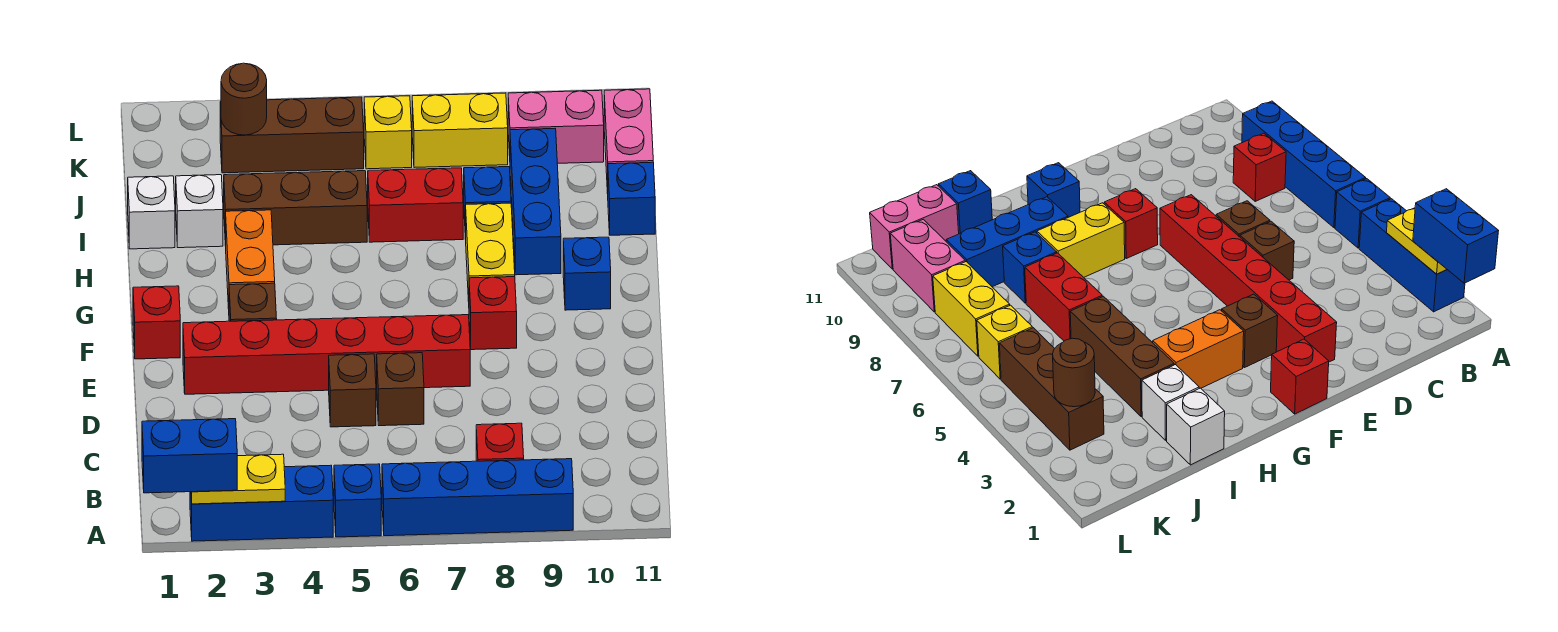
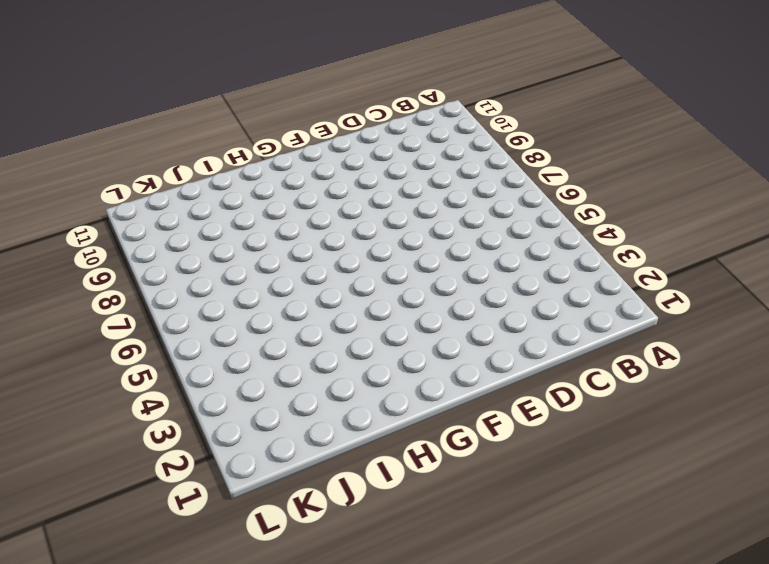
none -> blue 1x3 brick [190,465,333,541]
none -> blue 1x1 brick [334,464,381,537]
none -> blue 1x4 brick [382,459,573,536]

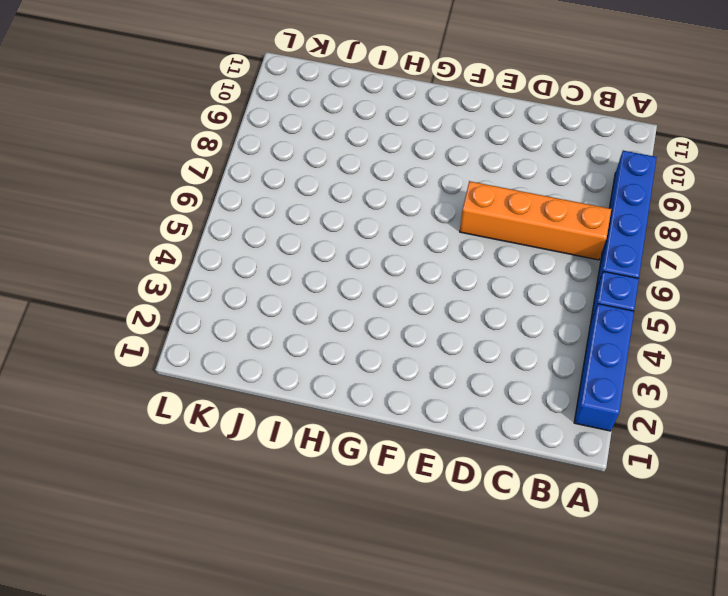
orange 1x4 brick [460,181,611,260] -> red 1x6 brick [183,315,470,394]
none -> red 1x1 brick [476,423,524,461]
none -> brown 1x1 brick [329,354,376,427]
none -> brown 1x1 brick [377,353,424,426]

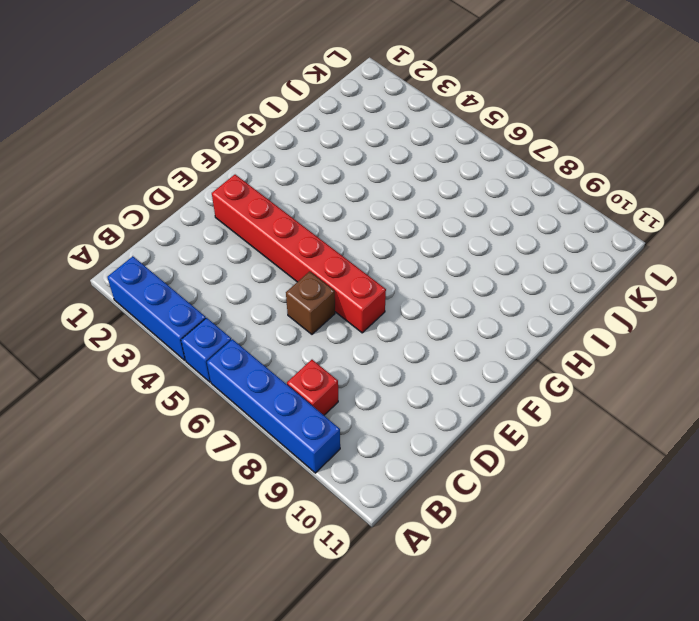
none -> brown 1x1 brick [329,354,376,427]
none -> red 1x1 brick [133,286,180,359]
none -> brown 1x1 brick [229,283,277,321]

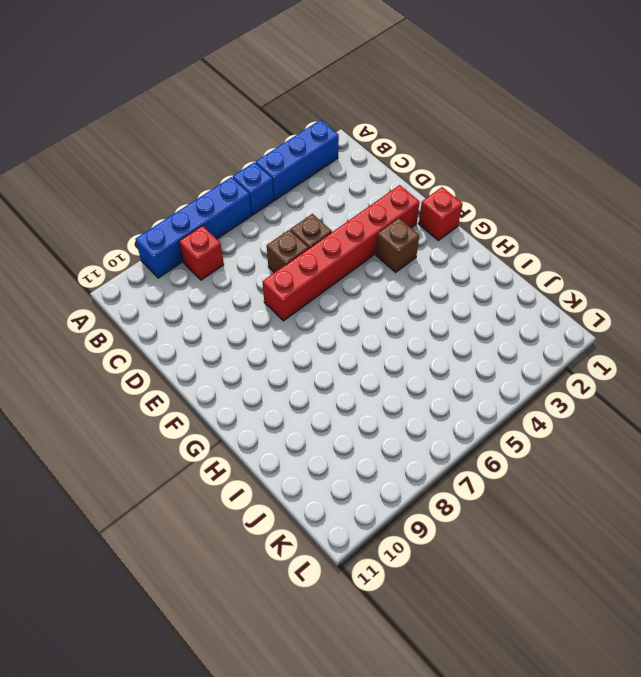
none -> red 1x1 brick [469,277,517,350]
none -> orange 1x2 brick [226,210,275,309]
none -> yellow 1x2 brick [466,203,515,302]

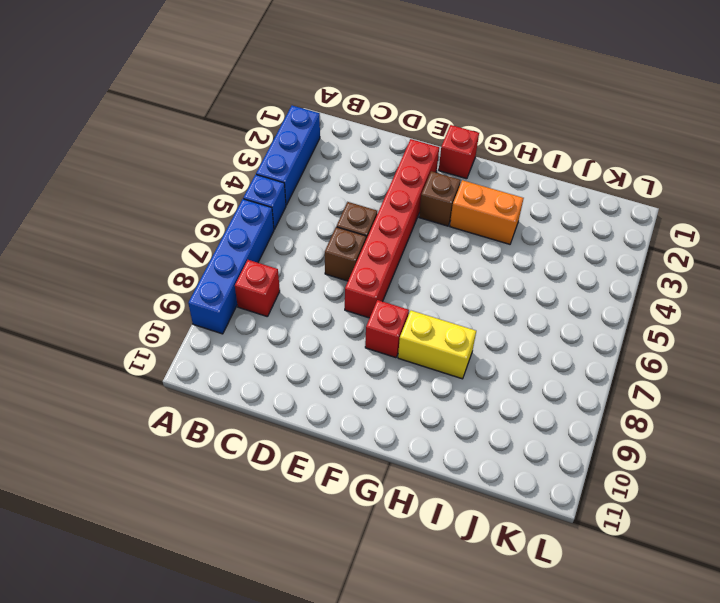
none -> blue 1x1 brick [563,237,611,310]
none -> blue 1x3 brick [510,129,561,275]
none -> white 1x1 brick [128,176,175,249]

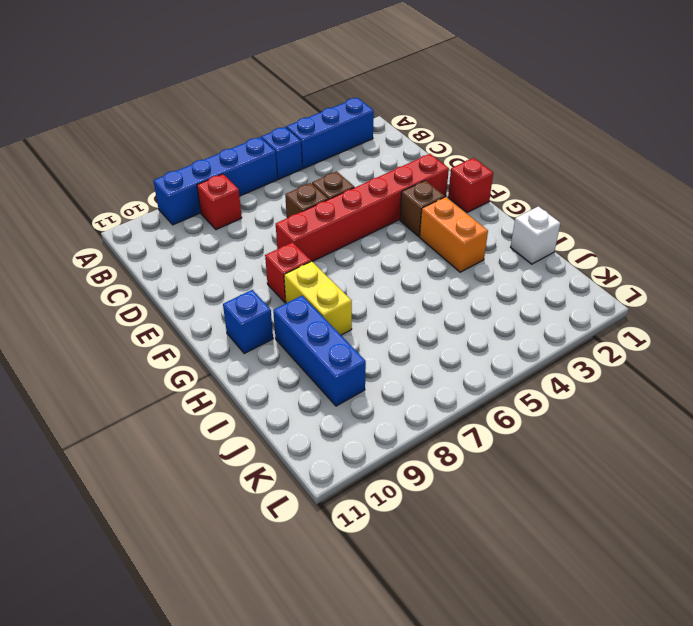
none -> white 1x1 brick [176,175,223,248]
none -> brown 1x3 brick [224,171,367,246]
none -> red 1x2 brick [368,168,463,242]

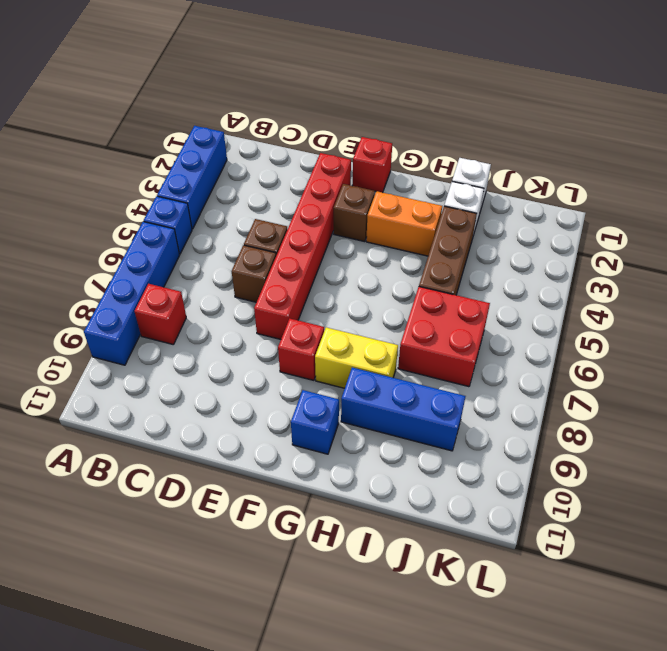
red 2x2 brick [398,287,490,387] -> red 1x2 brick [368,168,463,242]
none -> blue 1x1 brick [464,167,511,239]
none -> blue 1x1 brick [608,162,655,235]
none -> pink 1x2 brick [604,89,653,194]

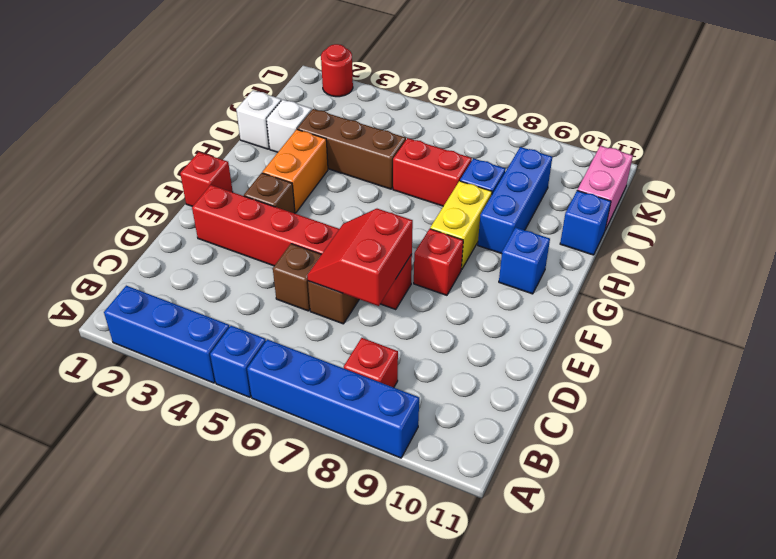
red 2x2 slope [307,209,413,306] -> none
red 1x1 round brick [321,44,353,97] -> none
none -> brown 1x3 brick [220,97,364,173]
none -> yellow 1x1 brick [364,96,412,169]
none -> yellow 1x2 brick [412,93,508,168]

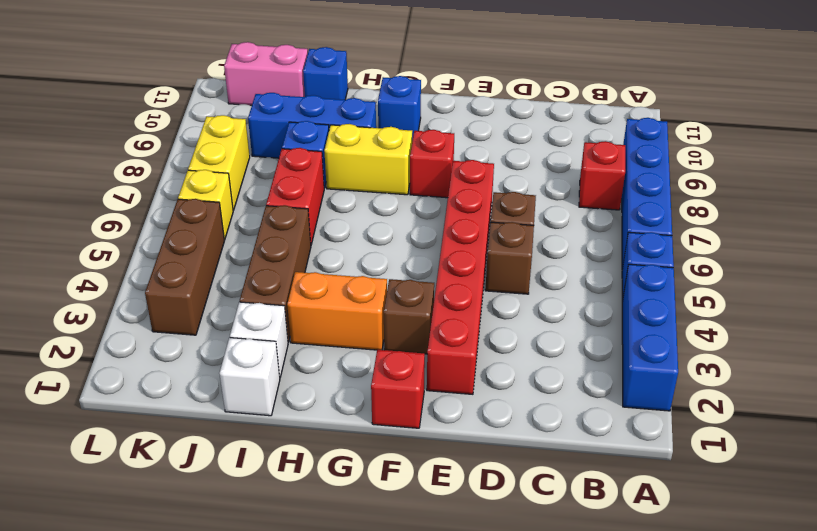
none -> pink 1x2 brick [508,90,604,163]
none -> yellow 1x2 plate [191,454,285,504]
none -> brown 1x1 round brick [221,63,267,135]

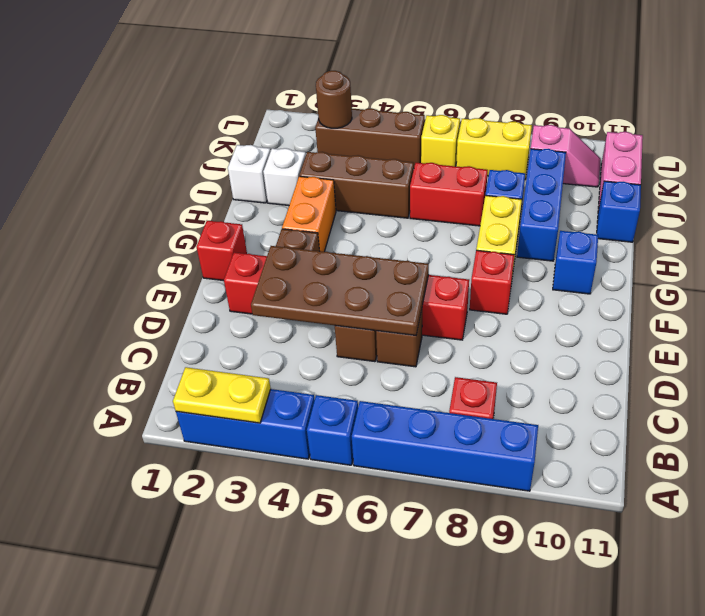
brown 2x4 plate [251,246,429,335] -> none
pink 1x2 slope [531,125,601,187] -> pink 1x2 brick [508,90,604,163]
none -> blue 1x2 brick [142,419,237,493]

